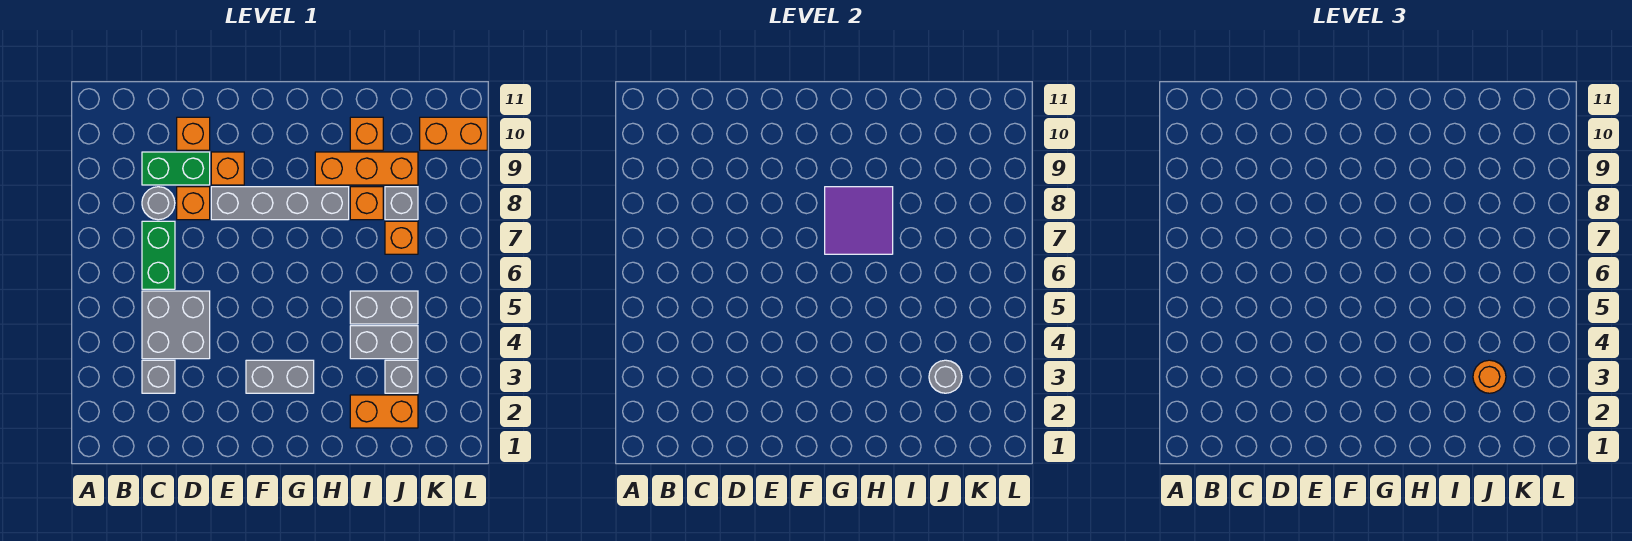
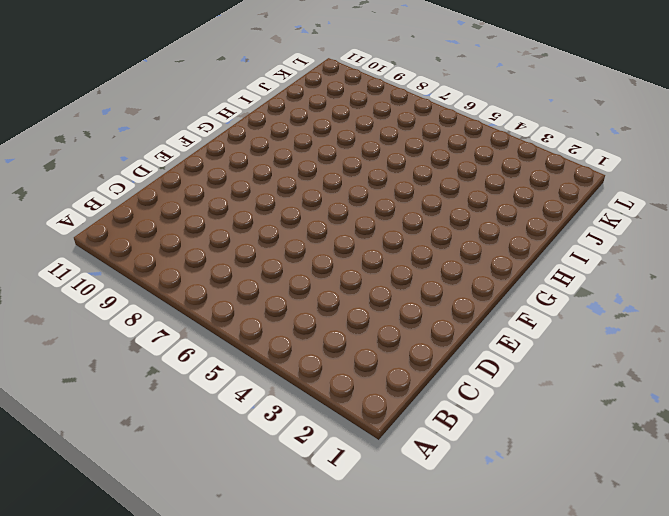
none -> grey 1x1 brick [142,360,175,393]
none -> grey 2x2 brick [142,291,210,359]
none -> green 1x2 brick [142,221,175,289]

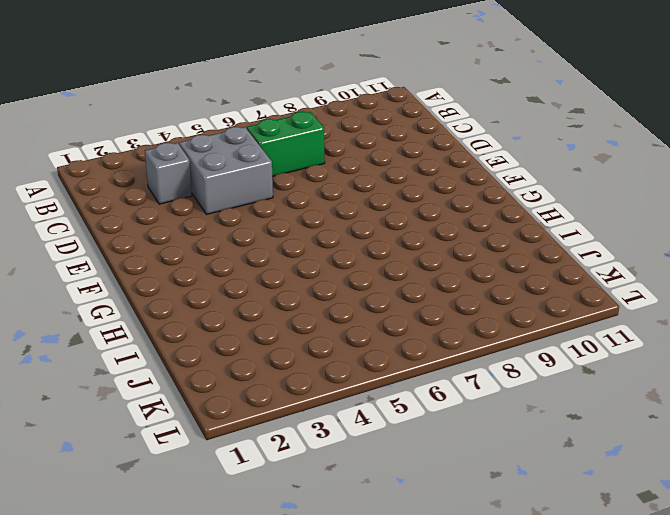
none -> grey 1x1 round brick [142,187,175,220]
none -> green 1x2 brick [142,152,210,185]
none -> orange 1x1 brick [177,187,210,220]

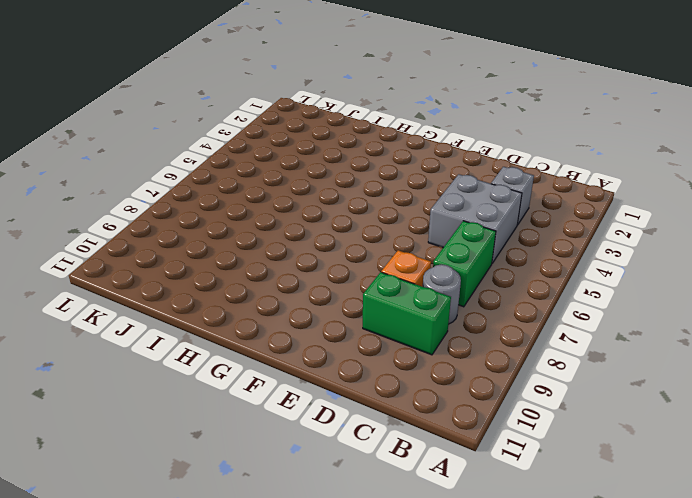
none -> orange 1x1 brick [177,117,210,150]
none -> grey 1x4 brick [211,187,349,220]
none -> orange 1x1 brick [211,152,244,185]

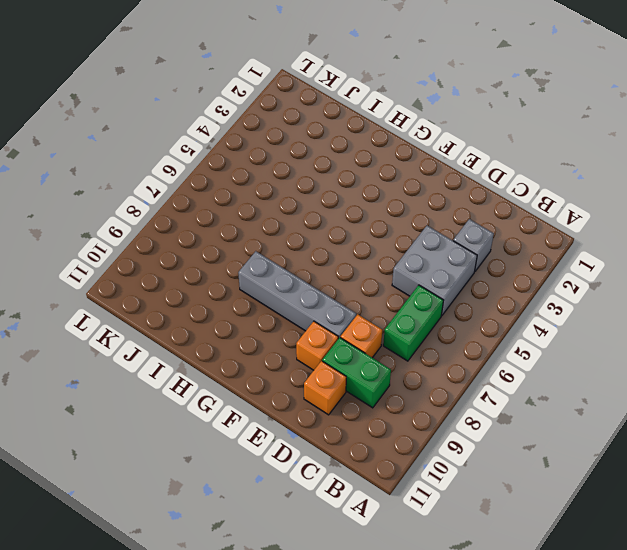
none -> grey 1x1 round brick [142,187,175,220]
none -> grey 1x2 brick [246,360,314,393]
none -> orange 1x3 brick [315,152,418,185]

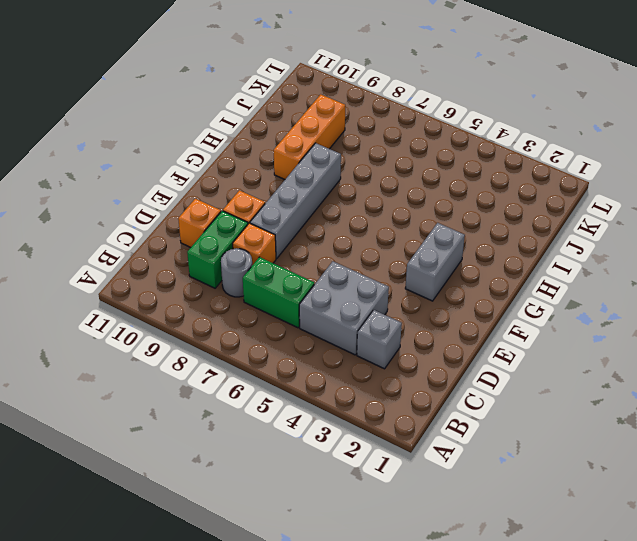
none -> orange 1x2 brick [350,395,418,428]
none -> grey 1x2 brick [350,326,418,359]
none -> grey 1x2 brick [350,291,418,324]

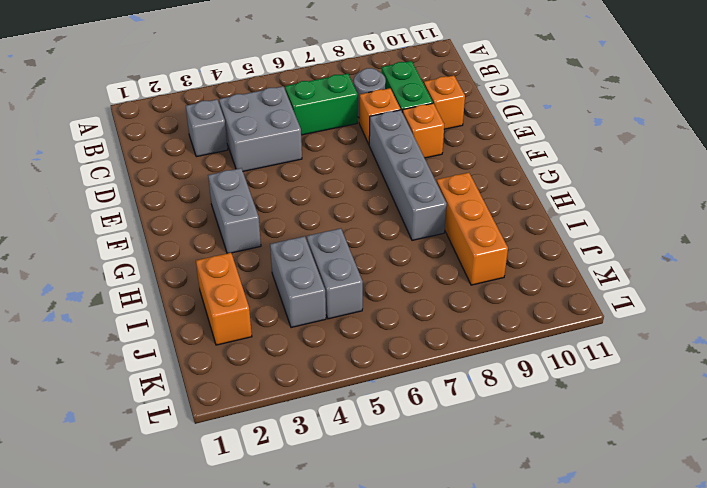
none -> orange 1x1 brick [350,187,383,220]
none -> orange 1x1 brick [350,117,383,150]
none -> grey 1x1 brick [385,360,418,393]

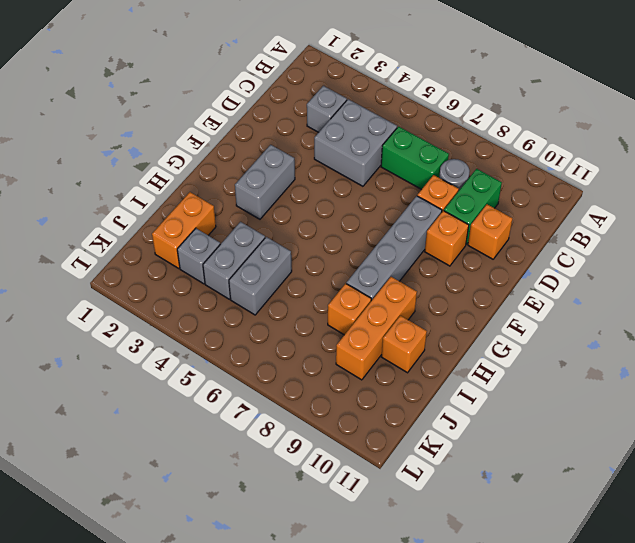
none -> orange 1x1 brick [385,221,418,254]
none -> grey 1x1 brick [385,187,418,220]
none -> orange 1x2 brick [420,117,487,150]

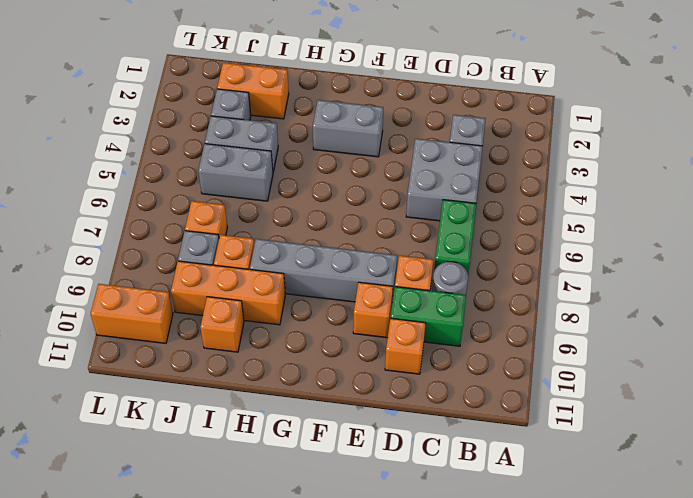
none -> purple 2x2 tile [825,187,893,254]
none -> grey 1x1 round brick [929,360,962,393]
none -> orange 1x1 round brick [1473,360,1506,393]

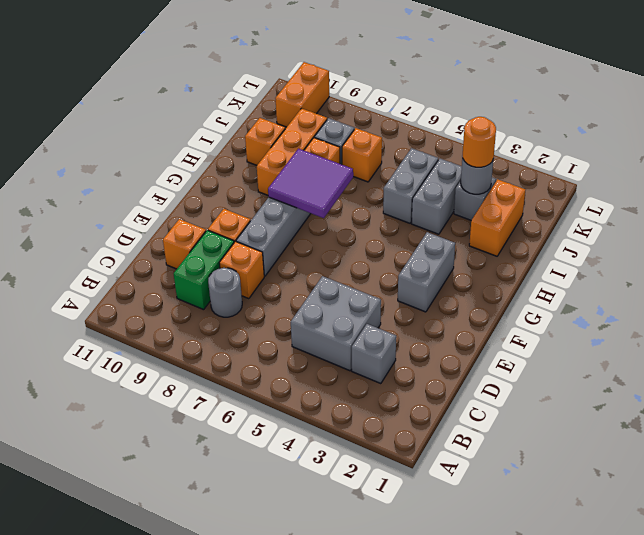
none -> green 1x2 brick [142,221,175,289]

